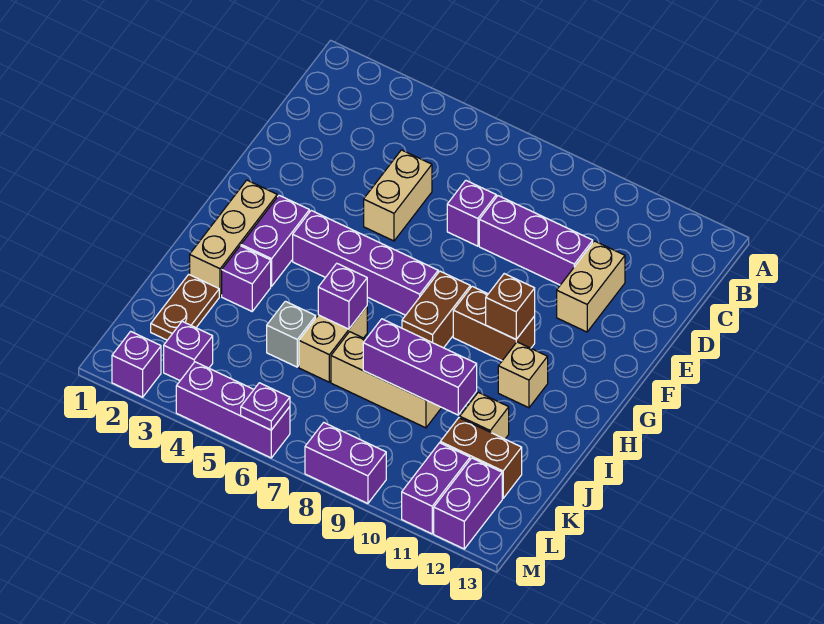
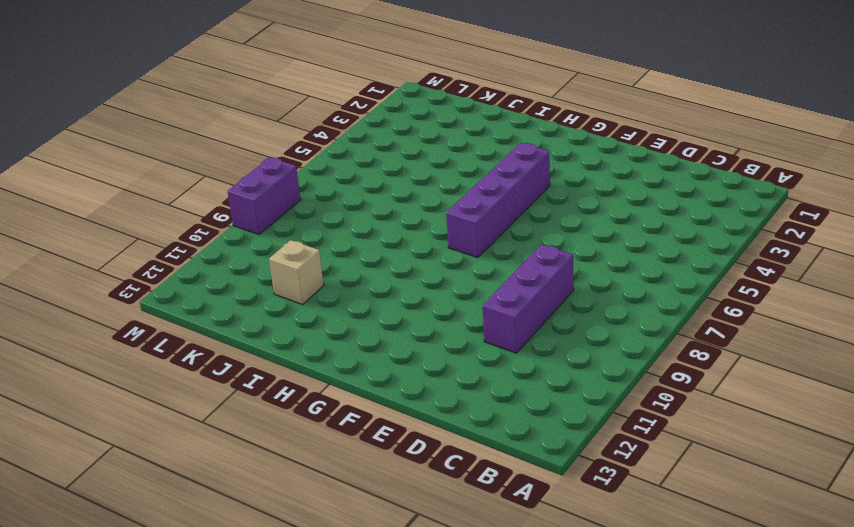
none -> tan 1x2 brick [364,150,432,241]
none -> purple 1x1 brick [447,180,496,246]
none -> tan 1x2 brick [557,241,625,332]

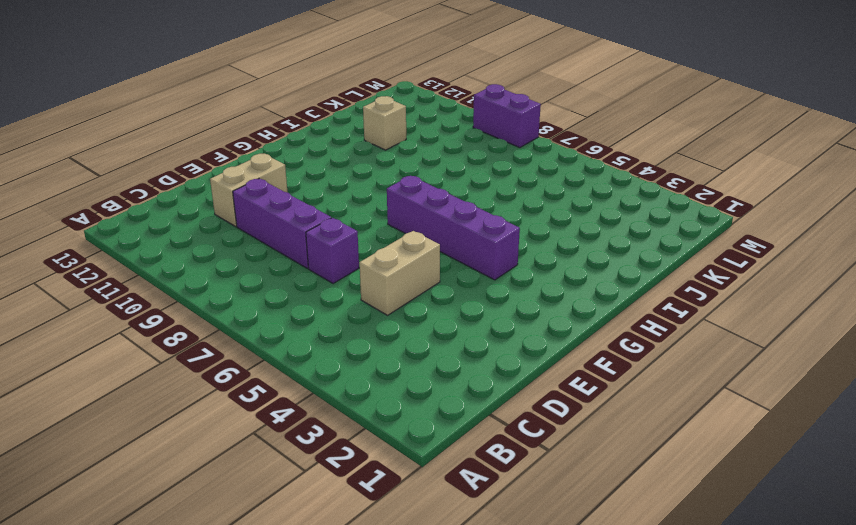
none -> tan 1x3 brick [190,180,277,296]
none -> purple 1x2 brick [241,195,309,286]
none -> brown 1x2 brick [402,271,470,348]

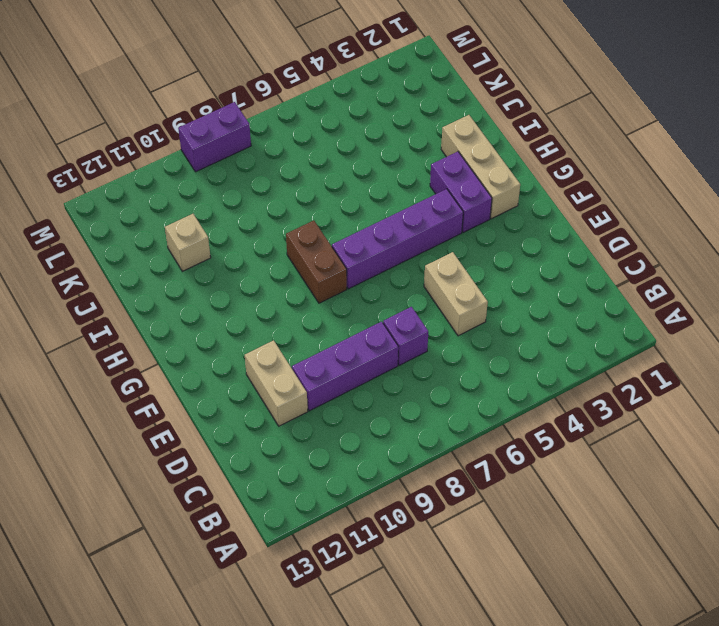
none -> brown 1x2 brick [453,286,535,361]
none -> tan 1x1 brick [498,342,548,408]
none -> purple 1x1 brick [222,246,271,311]

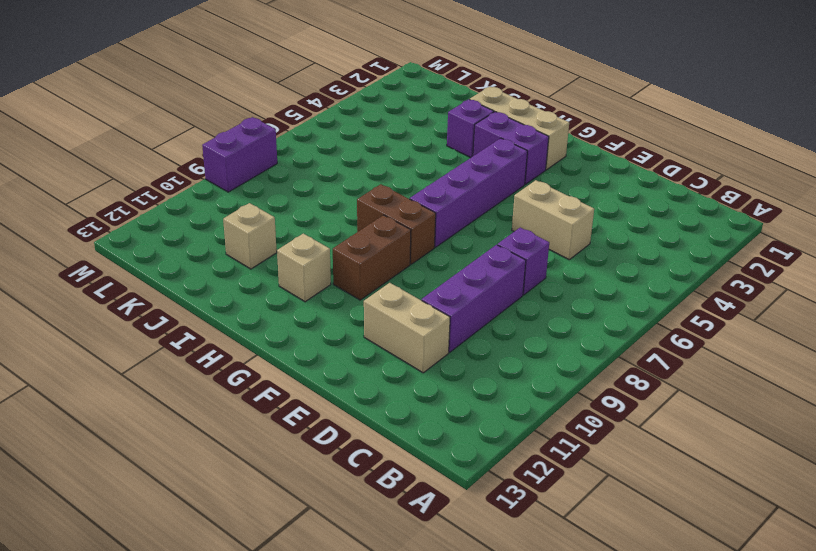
none -> tan 1x2 brick [299,306,367,382]
none -> brown 1x2 plate [151,275,219,340]
none -> grey 1x1 brick [267,301,316,367]

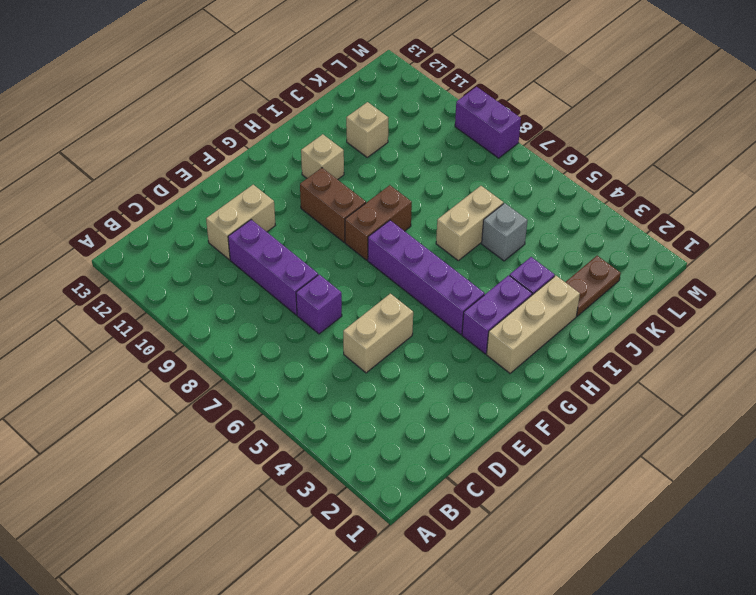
none -> tan 1x3 brick [331,332,442,428]
none -> brown 1x2 brick [440,418,522,498]
none -> purple 1x1 brick [164,321,213,380]

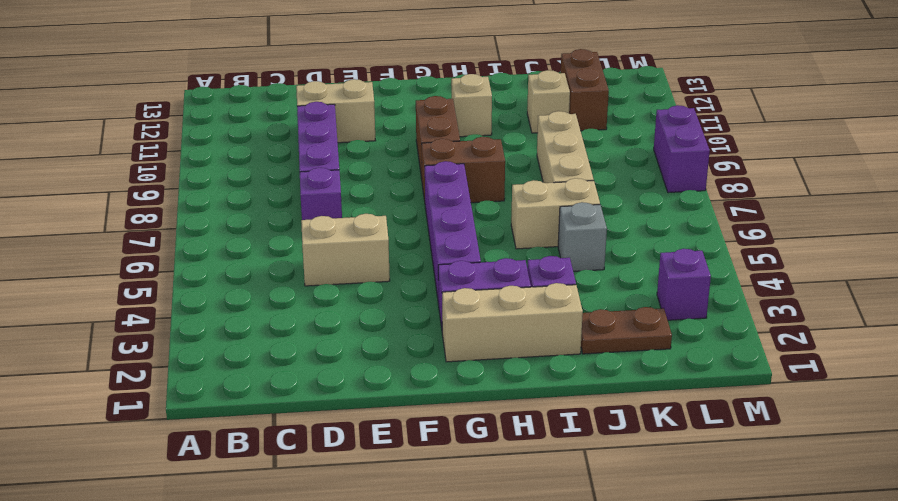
none -> purple 1x2 brick [402,443,470,534]
none -> purple 1x2 brick [434,458,502,549]
none -> purple 1x1 brick [112,331,161,397]

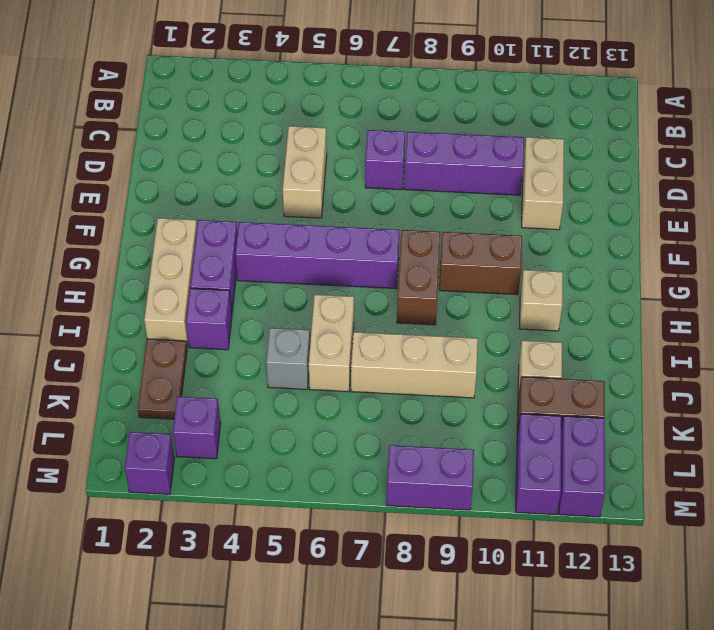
none -> purple 1x3 brick [176,362,290,458]
none -> brown 1x1 brick [486,274,535,339]
none -> purple 1x1 brick [318,263,367,329]

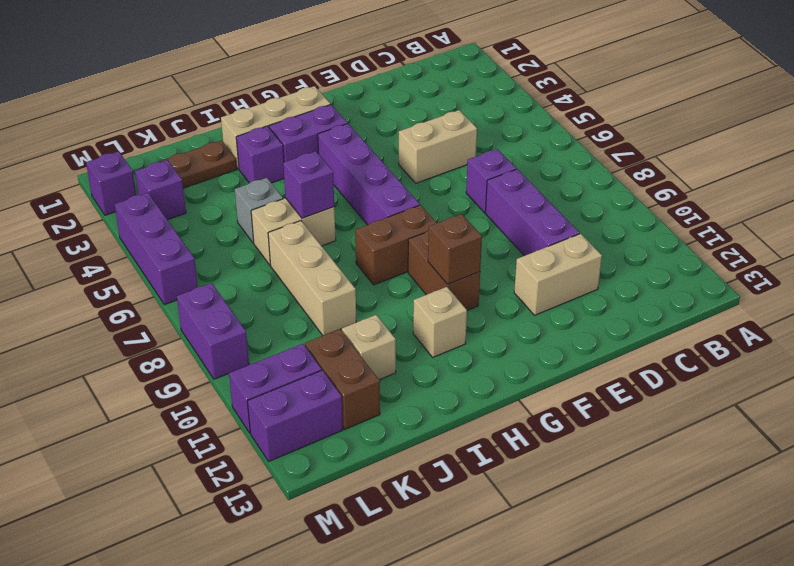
none -> purple 1x3 brick [363,319,477,415]
none -> purple 1x1 plate [241,383,290,430]

